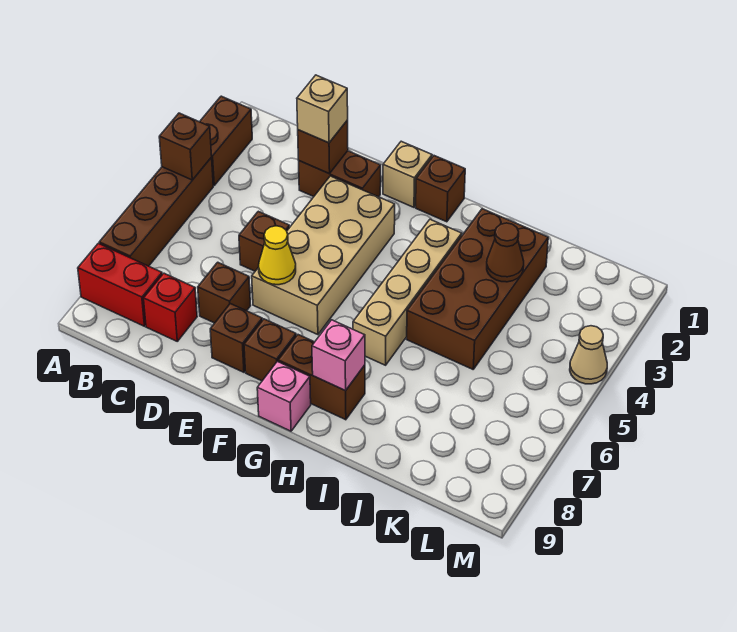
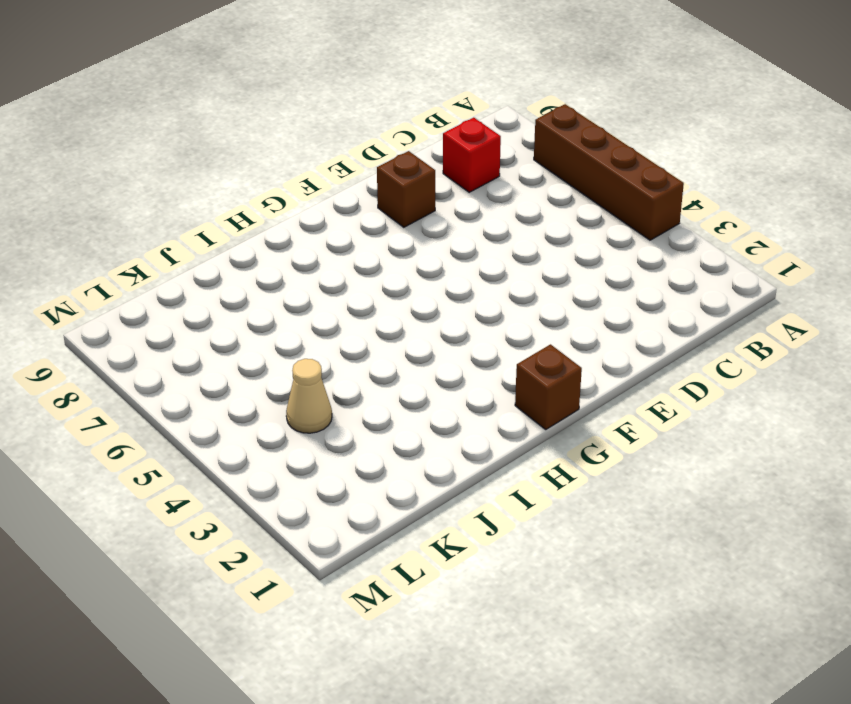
tan 1x1 cone [286,359,332,433] -> tan 1x1 cone moved to [570,326,607,384]
none -> brown 1x2 brick [200,96,252,185]
none -> red 1x2 brick [78,243,162,326]
none -> brown 1x2 brick [299,151,381,197]

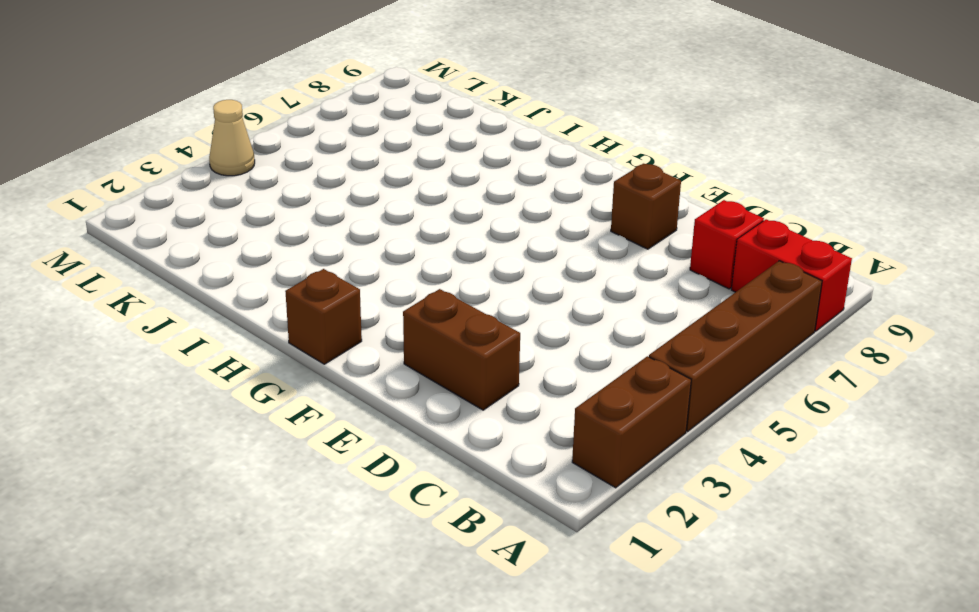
none -> brown 1x1 brick [239,211,290,271]
none -> brown 1x1 brick [198,262,251,323]
none -> tan 2x4 brick [252,176,395,335]

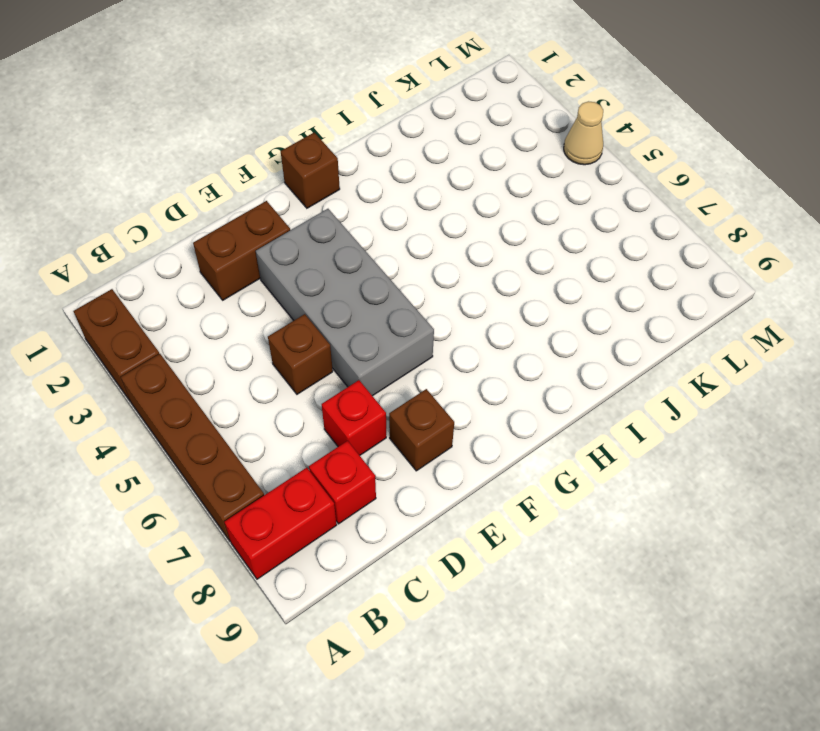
red 1x1 brick [322,380,386,455] -> brown 1x1 brick [198,262,251,323]
grey 2x4 brick [256,209,434,396] -> tan 2x4 brick [252,176,395,335]
none -> tan 1x1 brick [383,141,432,207]
none -> brown 1x1 brick [244,319,296,381]
none -> brown 1x2 brick [278,335,365,420]

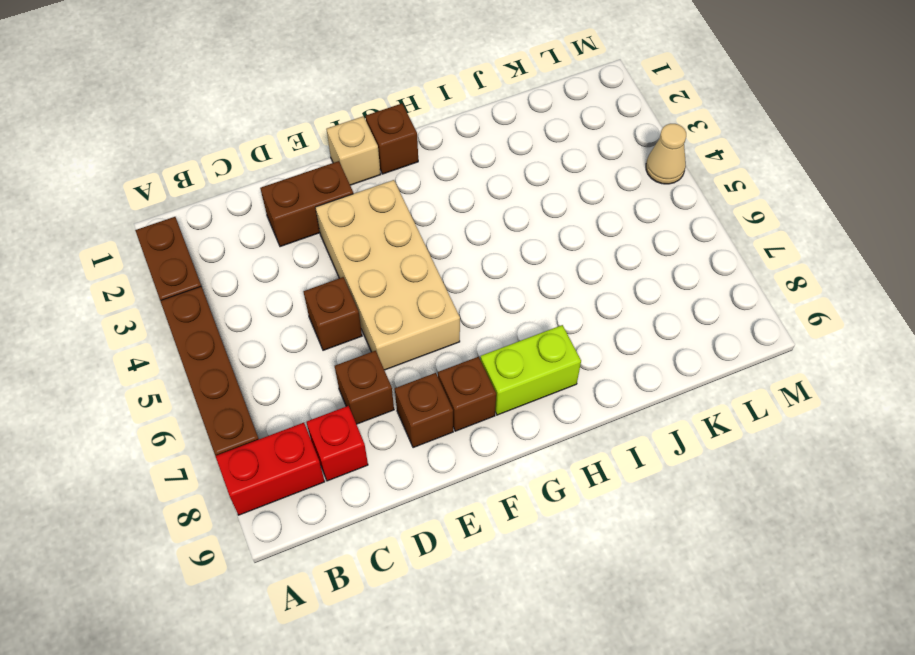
lime 1x2 brick [481,325,581,415] -> brown 1x2 brick [278,335,365,420]
none -> pink 1x1 brick [257,361,311,431]
none -> tan 1x4 brick [353,219,462,365]
none -> brown 2x4 brick [407,209,548,369]

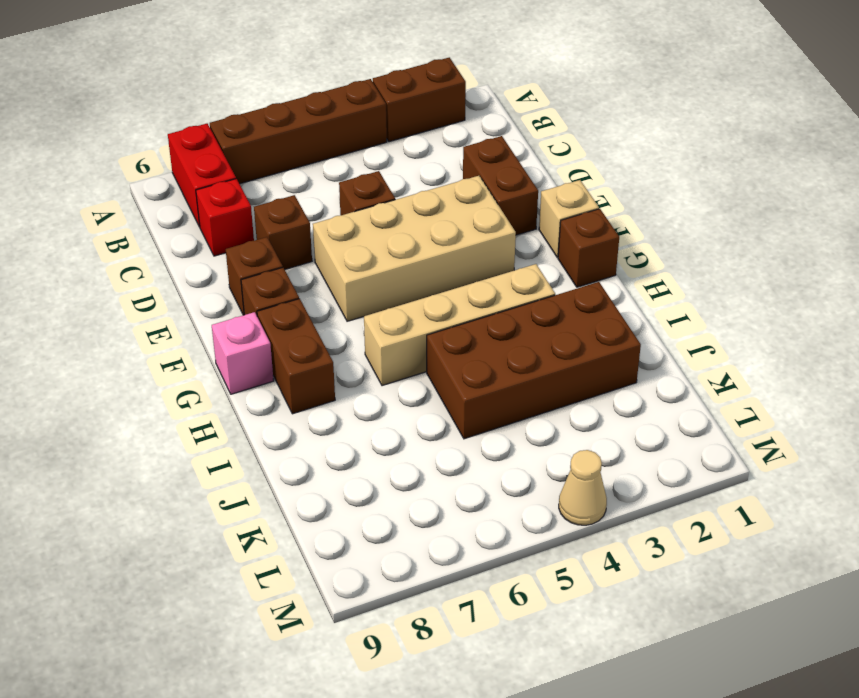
none -> brown 1x1 brick [159,113,212,180]
none -> brown 1x1 brick [298,120,348,174]
none -> yellow 1x1 cone [259,226,296,285]

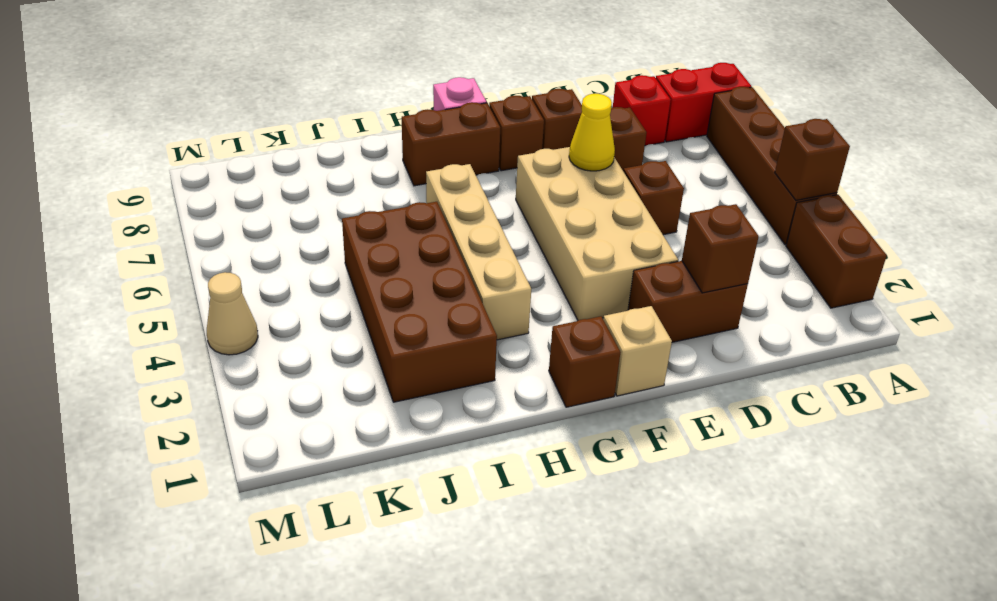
none -> pink 1x1 brick [312,320,365,391]
none -> brown 1x1 cone [487,223,524,282]
none -> tan 1x1 brick [297,75,348,143]

